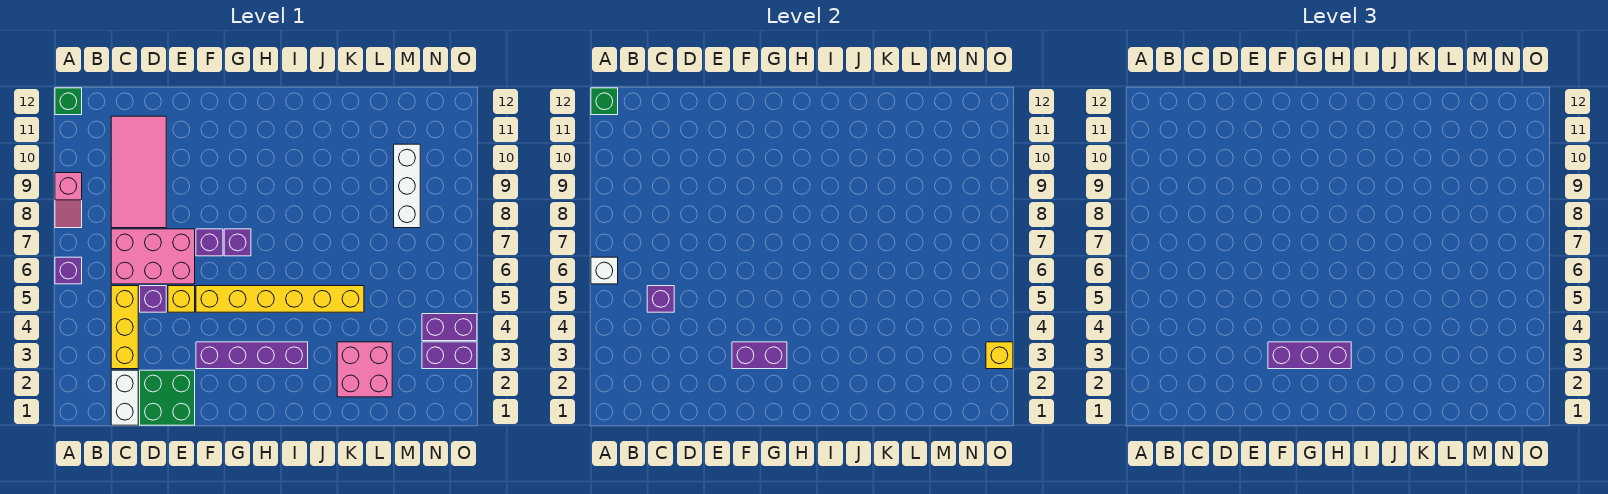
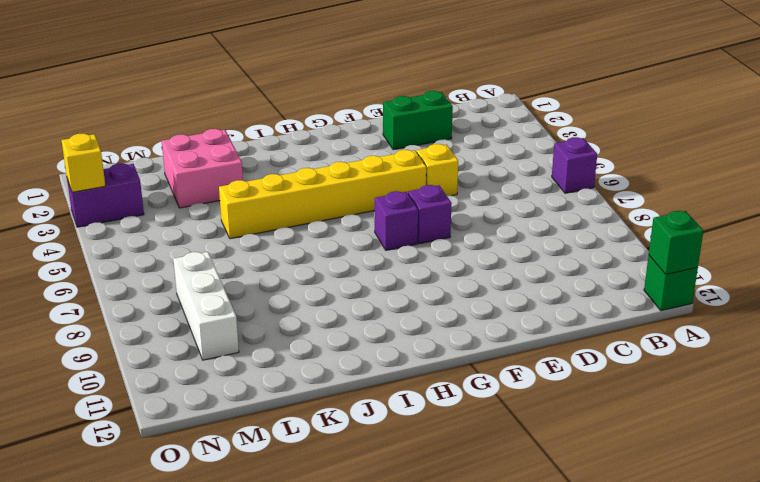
green 1x2 brick [383,91,453,150] -> green 2x2 brick [140,370,195,425]
none -> pink 1x2 slope [55,173,82,228]
none -> white 1x2 brick [111,370,138,425]
none -> yellow 1x3 brick [111,286,138,369]

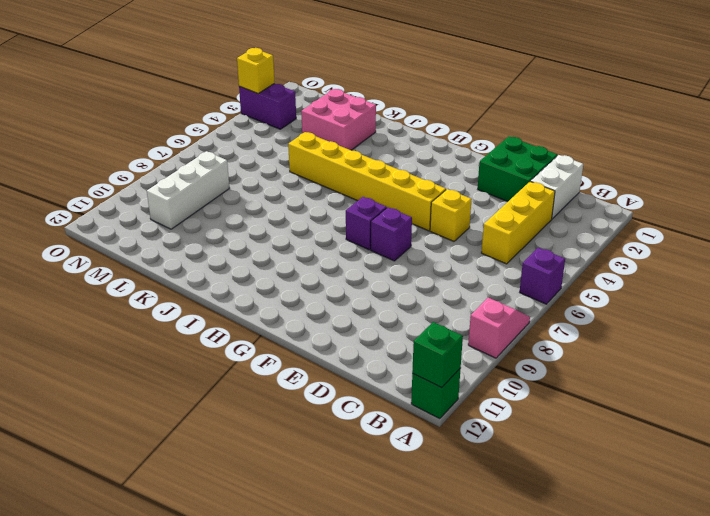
none -> pink 2x3 brick [111,229,195,284]
none -> pink 2x4 tile [111,116,166,228]
none -> purple 1x1 brick [140,286,166,312]

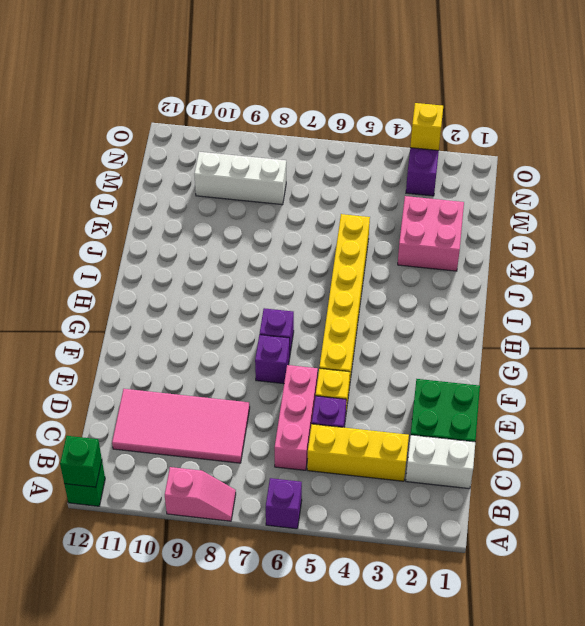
pink 1x3 brick [275,365,318,470] -> pink 2x3 brick [111,229,195,284]
none -> purple 1x4 brick [196,342,308,369]
none -> purple 1x2 brick [422,314,477,341]
none -> white 1x1 brick [591,257,618,284]

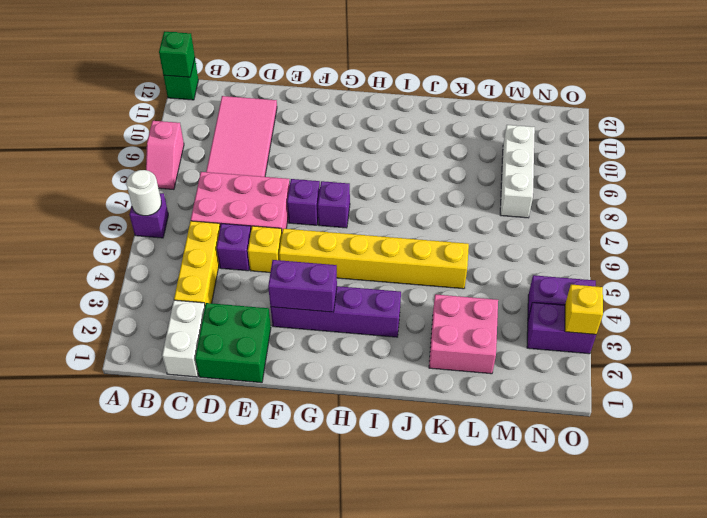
white 1x1 round brick [126,170,161,216] -> white 1x1 brick [591,257,618,284]
none -> purple 1x1 brick [647,286,674,312]
none -> purple 1x3 brick [1268,342,1351,369]

